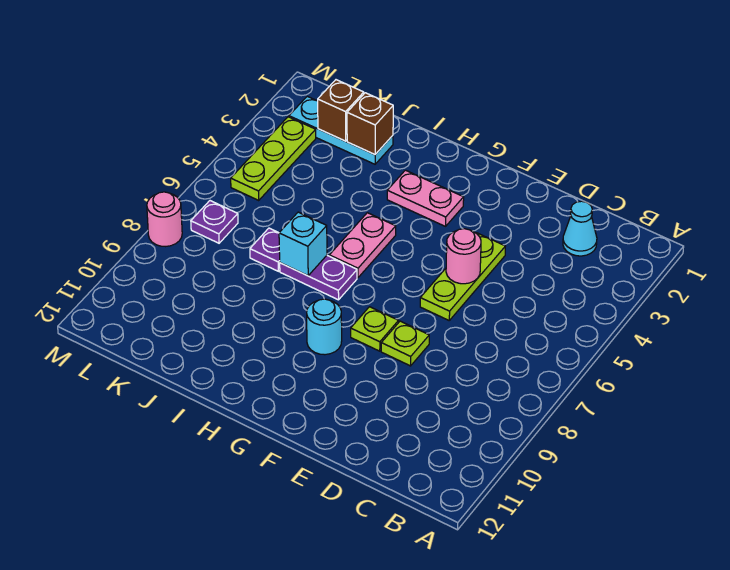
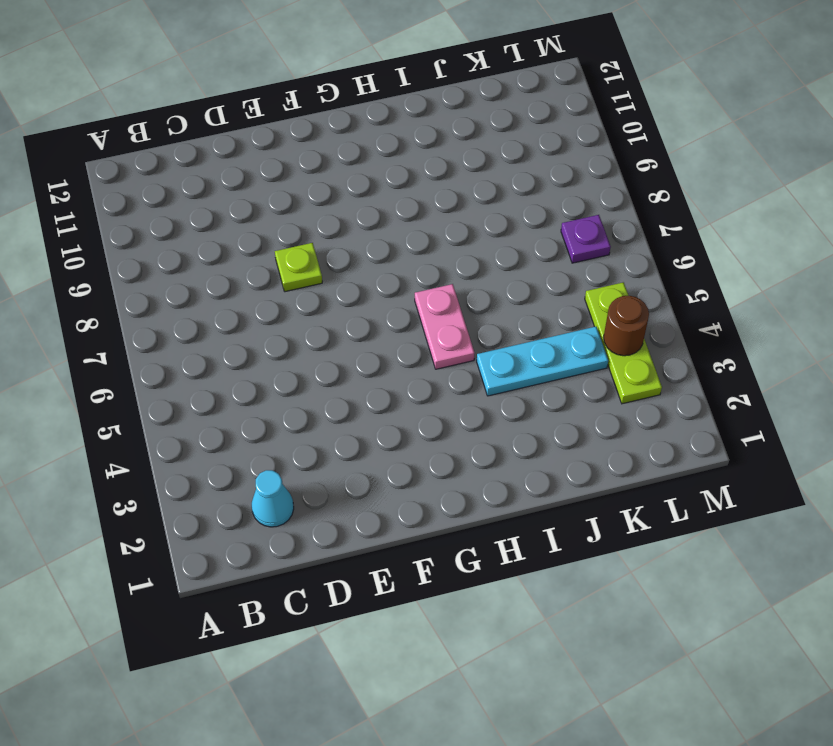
cyan 1x3 plate [477,327,608,396] -> cyan 1x3 plate moved to [289,96,393,164]
brown 1x1 round brick [604,296,649,356] -> none
none -> lime 1x3 plate [420,233,505,320]
none -> lime 1x1 plate [351,307,399,351]
none -> pink 1x2 plate [387,170,464,226]

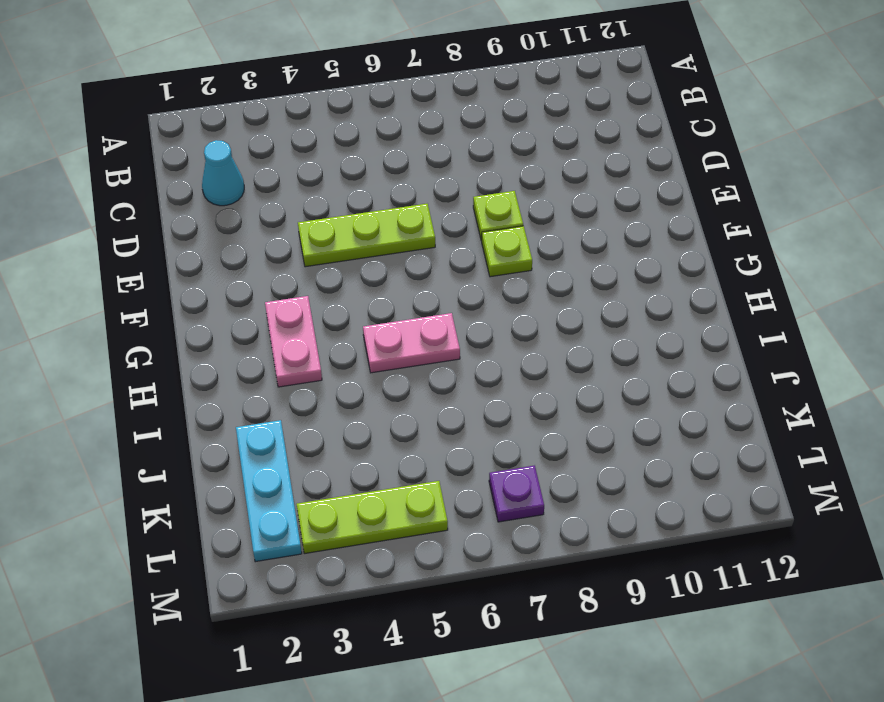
none -> cyan 1x1 round brick [307,299,342,355]
none -> purple 1x2 plate [280,256,357,300]
none -> purple 1x1 plate [250,228,280,271]

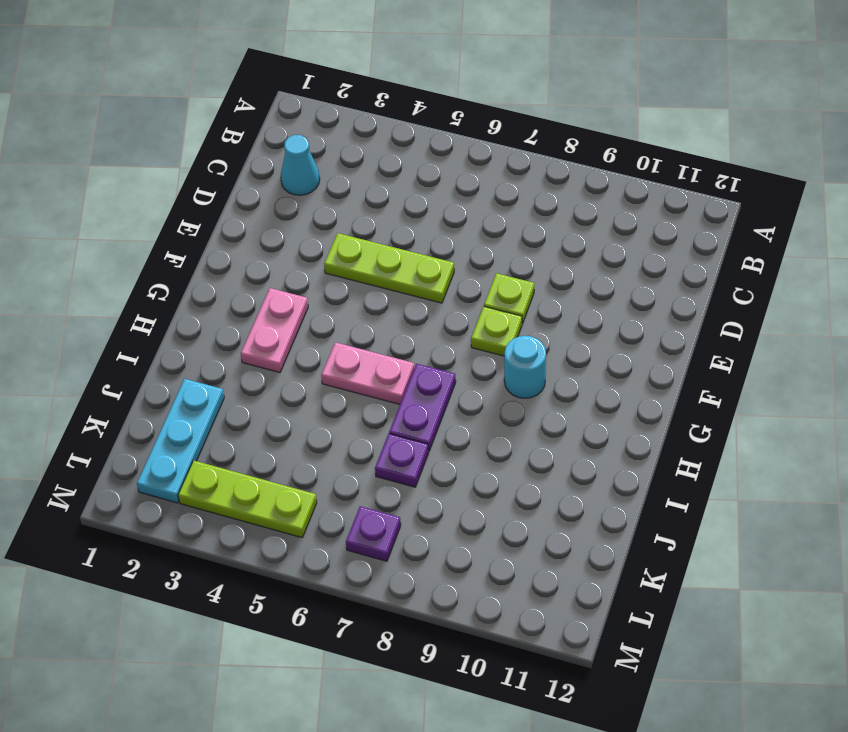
none -> pink 1x1 round brick [147,192,182,247]
none -> pink 1x1 round brick [446,229,481,284]
none -> cyan 1x1 brick [279,212,327,276]

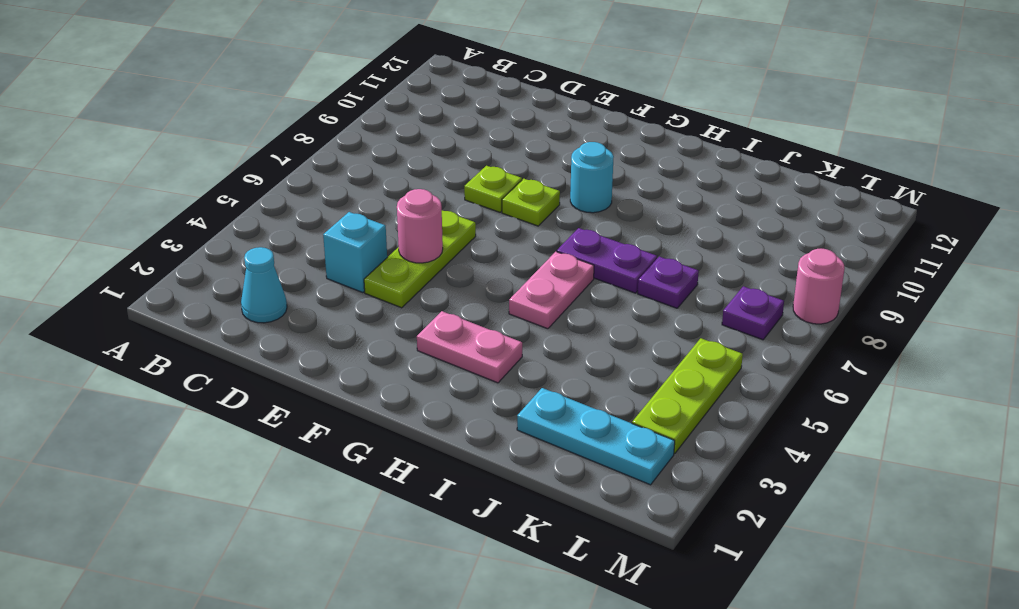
cyan 1x1 brick [323,212,387,293] -> cyan 1x1 brick moved to [279,212,327,276]
none -> brown 1x1 brick [347,93,393,155]
none -> brown 1x1 brick [318,80,364,141]

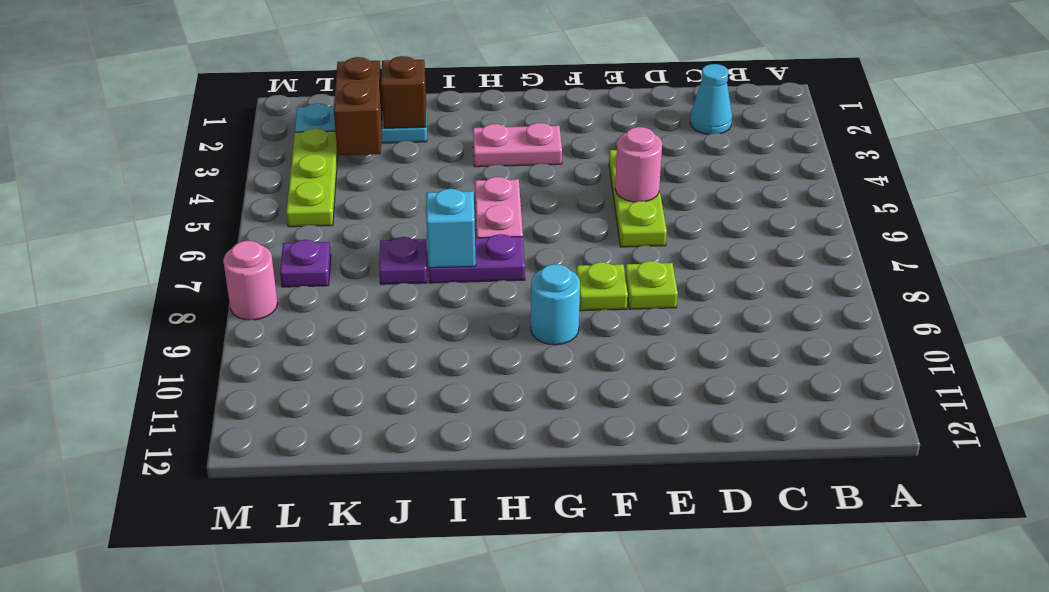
brown 1x2 brick [334,57,383,155] -> brown 1x1 brick [318,80,364,141]

